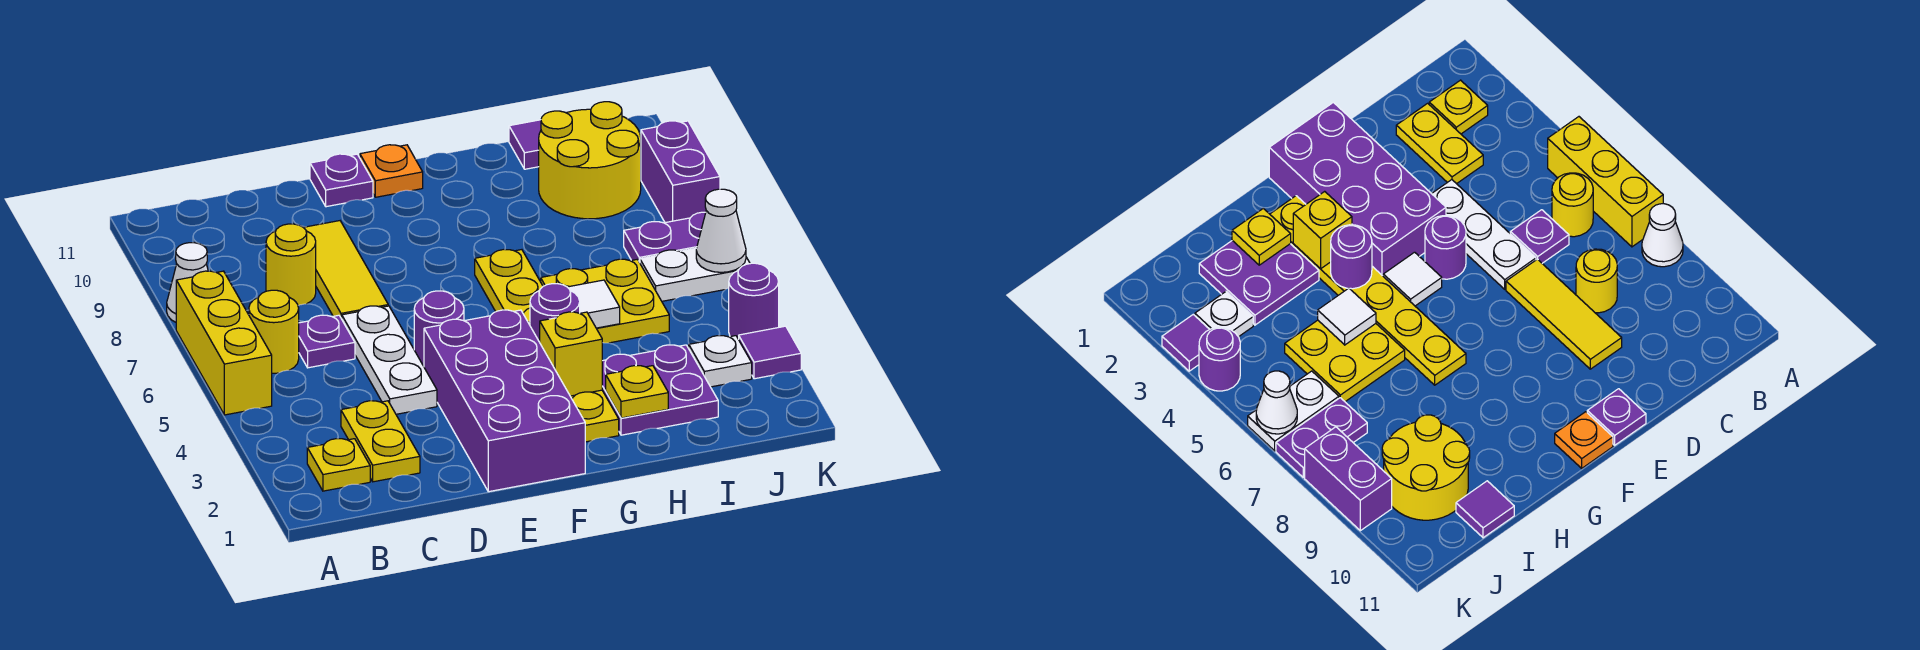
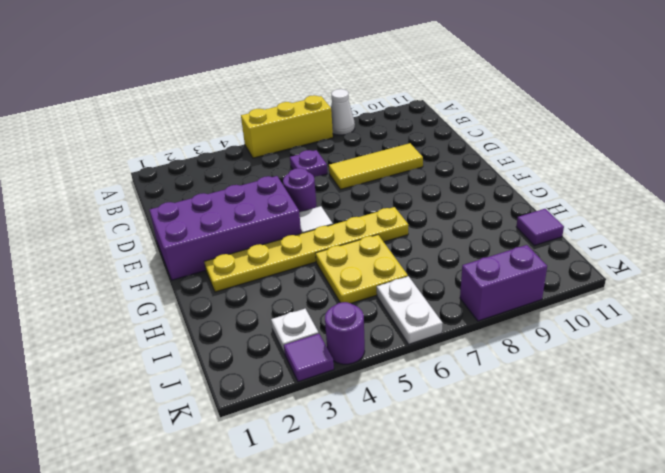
none -> yellow 1x1 plate [307,439,370,491]
none -> yellow 1x1 round brick [249,290,299,373]
none -> yellow 1x2 plate [341,401,420,482]
none -> yellow 1x1 round brick [266,224,316,305]

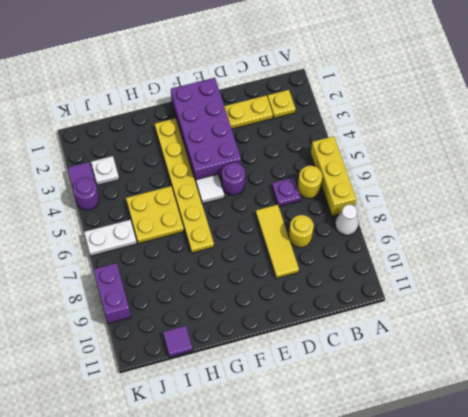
yellow 1x2 plate [224,95,273,129] -> yellow 1x2 plate turned to [341,401,420,482]
none -> white 1x3 plate [342,306,437,414]
none -> purple 1x1 plate [310,154,373,207]
none -> orange 1x1 plate [360,145,423,197]
none -> purple 2x2 plate [602,345,718,435]

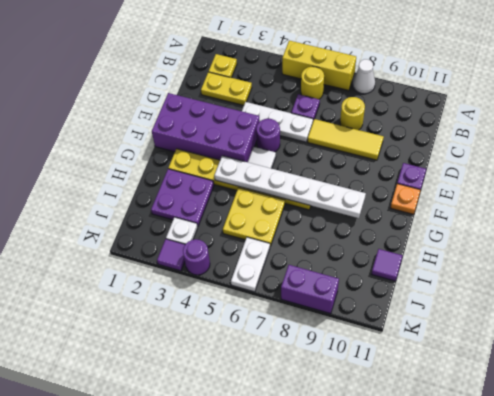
white 1x6 plate [214,156,366,218] -> purple 1x1 round brick [530,284,580,342]
none -> yellow 2x2 round brick [539,102,641,219]
none -> purple 1x2 plate [624,212,706,263]
none -> yellow 1x1 brick [540,312,602,396]
none -> yellow 1x1 plate [606,366,668,418]

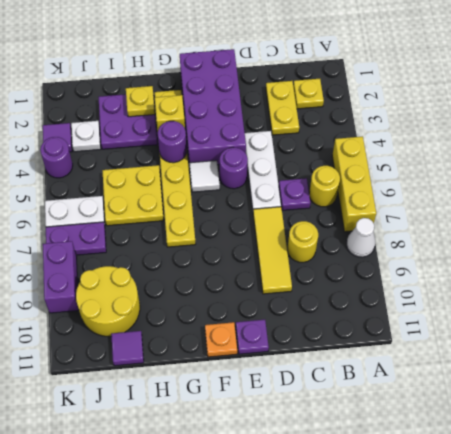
none -> white 1x1 tile [568,280,620,328]
none -> white 1x1 cone [696,189,746,272]

